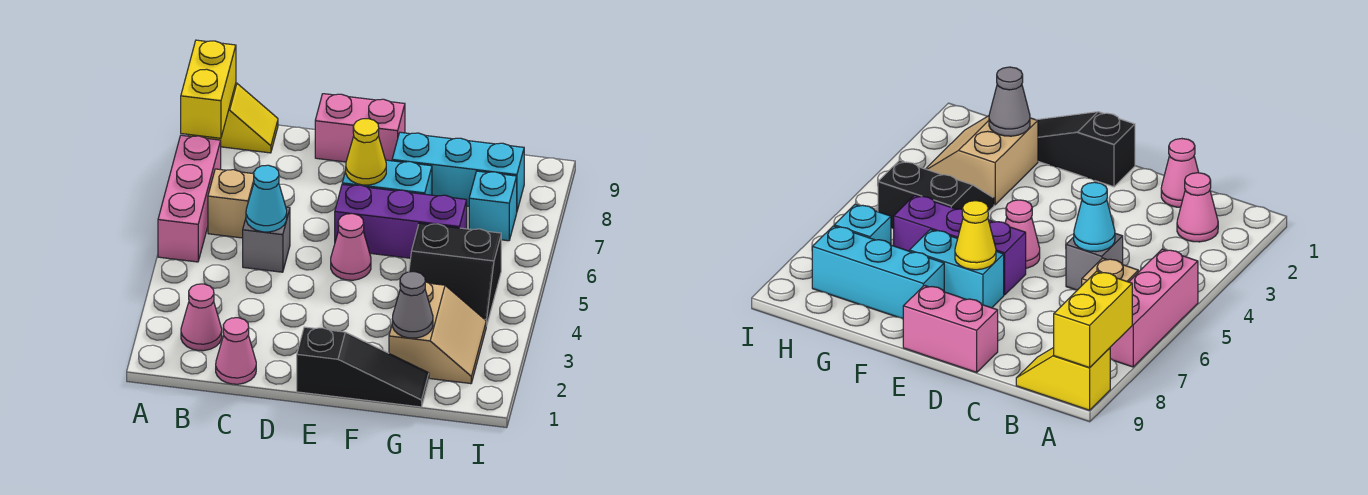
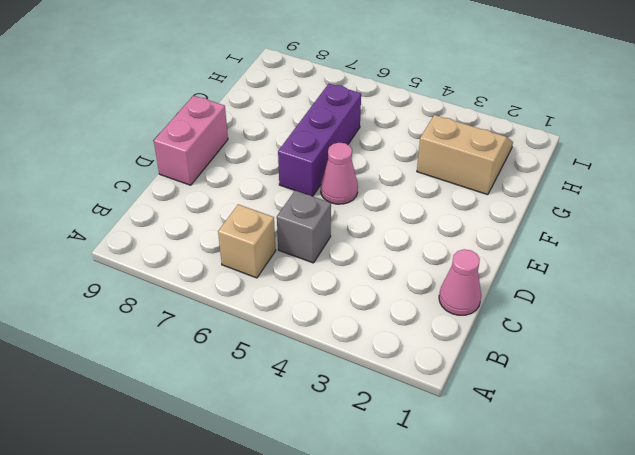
none -> pink 1x3 brick [158,135,221,262]
none -> yellow 1x2 slope [188,83,278,153]
none -> pink 1x1 cone [181,284,222,351]

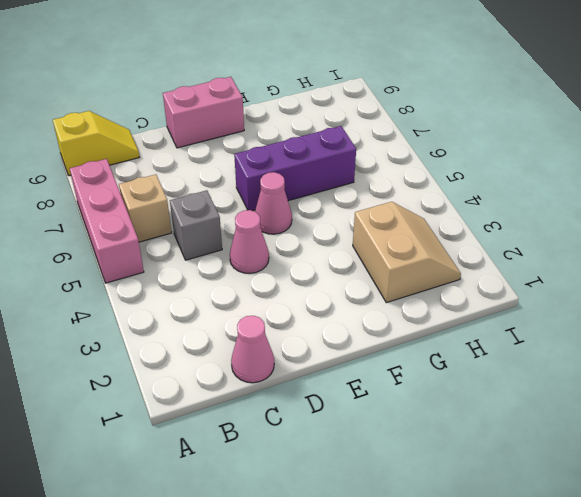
pink 1x1 cone [230,210,269,273] -> pink 1x1 cone moved to [181,284,222,351]
none -> black 1x3 slope [297,327,429,407]
none -> cyan 1x2 brick [342,160,432,195]
none -> cyan 1x3 brick [392,132,524,210]

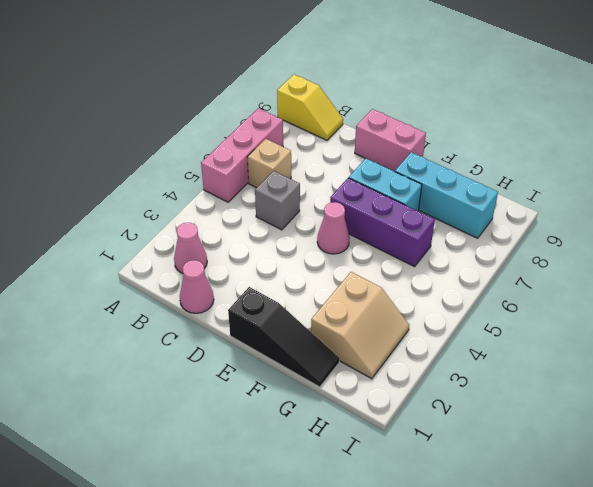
none -> black 2x2 slope [409,223,501,326]
none -> cyan 1x1 brick [469,171,517,241]
none -> yellow 1x2 brick [181,40,236,138]

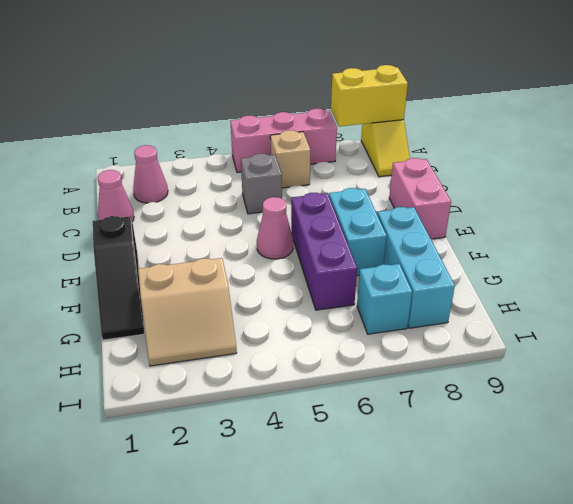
none -> black 2x2 slope [409,223,501,326]
none -> cyan 1x1 cone [246,165,287,232]
none -> yellow 1x1 cone [346,119,386,185]

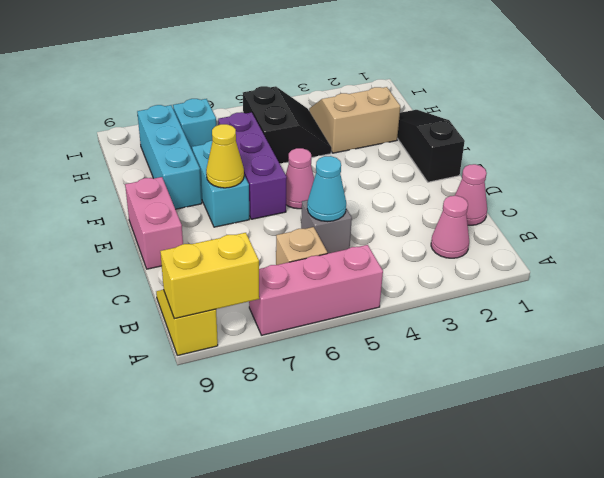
none -> grey 1x1 cone [392,272,433,338]

